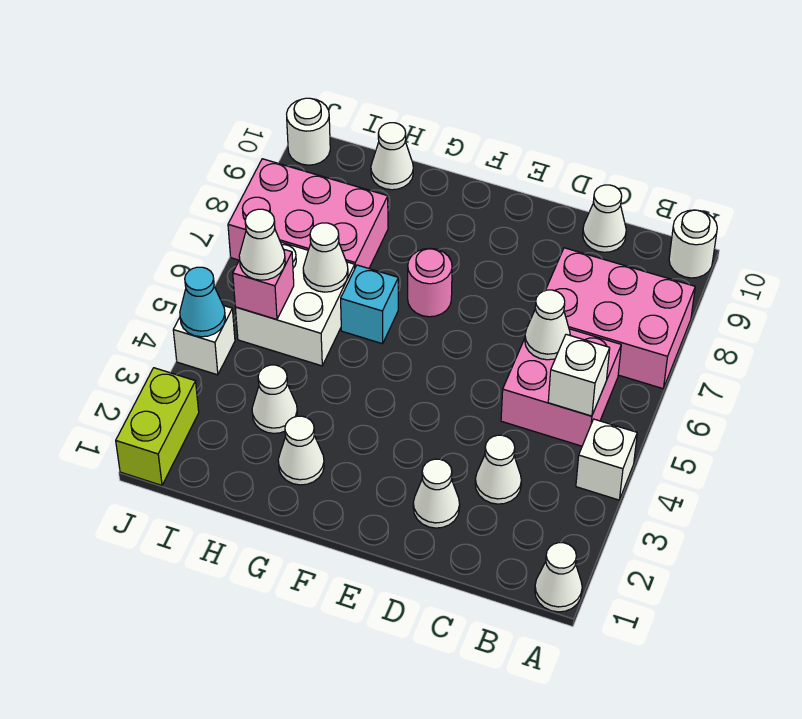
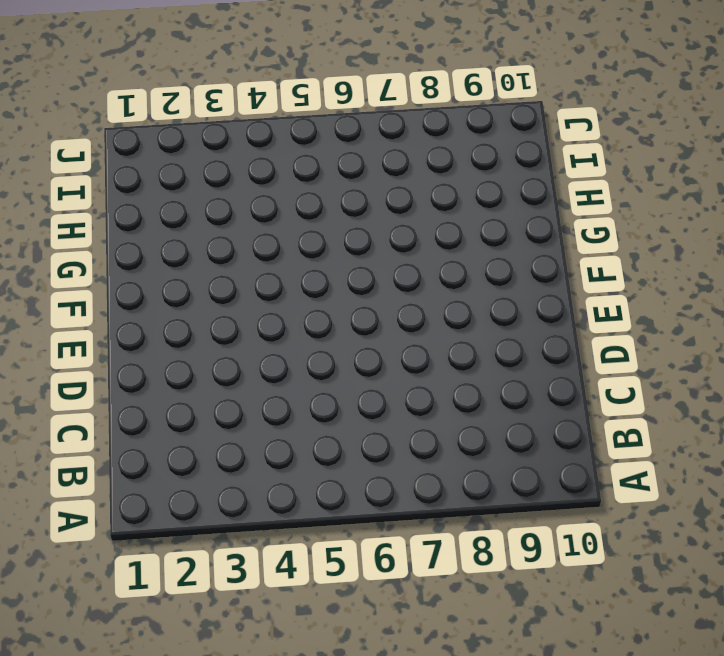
none -> white 1x1 cone [535,543,582,612]
none -> white 1x1 brick [576,419,637,500]
none -> pink 2x3 brick [545,248,695,389]

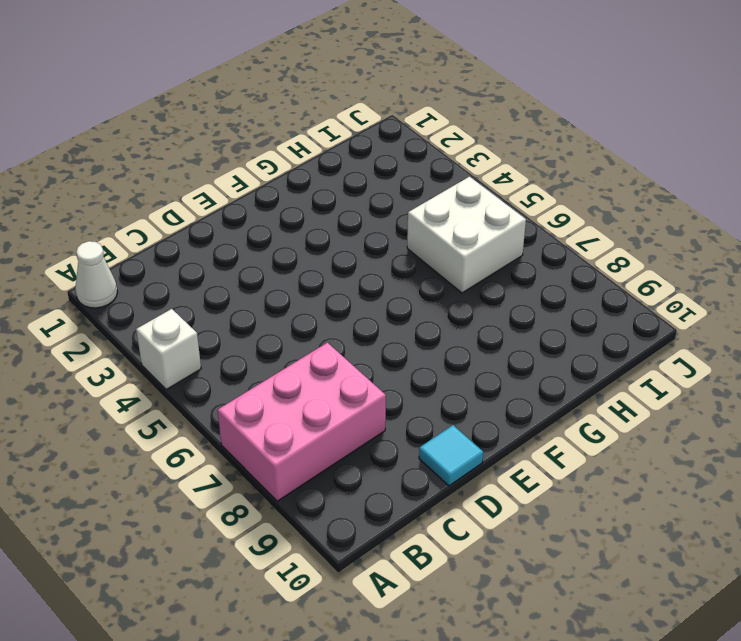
cyan 1x1 tile [419,425,483,486] -> none
none -> white 1x1 round brick [669,210,717,278]
none -> pink 2x2 brick [501,329,621,446]
none -> white 1x1 cone [475,435,521,504]

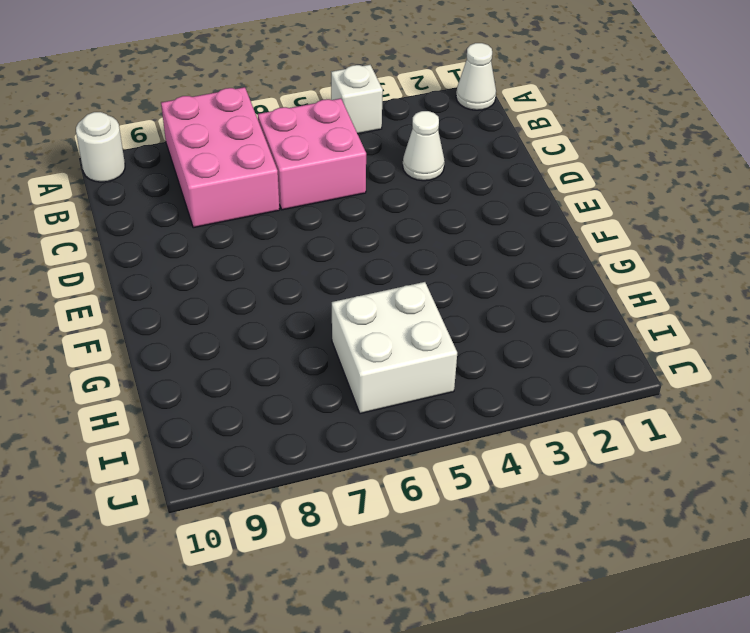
none -> white 1x1 cone [583,185,626,252]
none -> white 1x1 cone [413,459,460,528]
none -> pink 1x1 round brick [408,248,452,317]

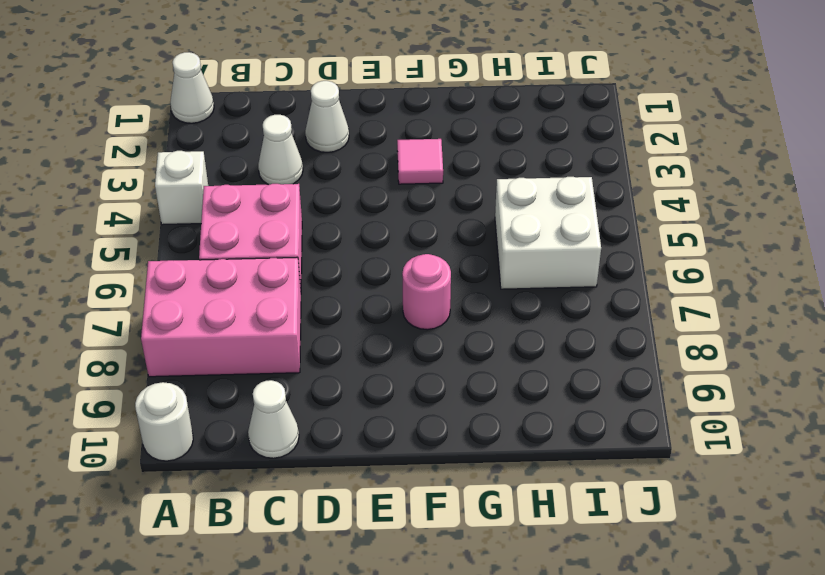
pink 1x1 tile [397,139,443,184] -> none
none -> white 1x1 cone [278,416,324,485]
none -> cyan 1x1 brick [341,265,398,344]
none -> white 1x1 cone [252,365,297,433]

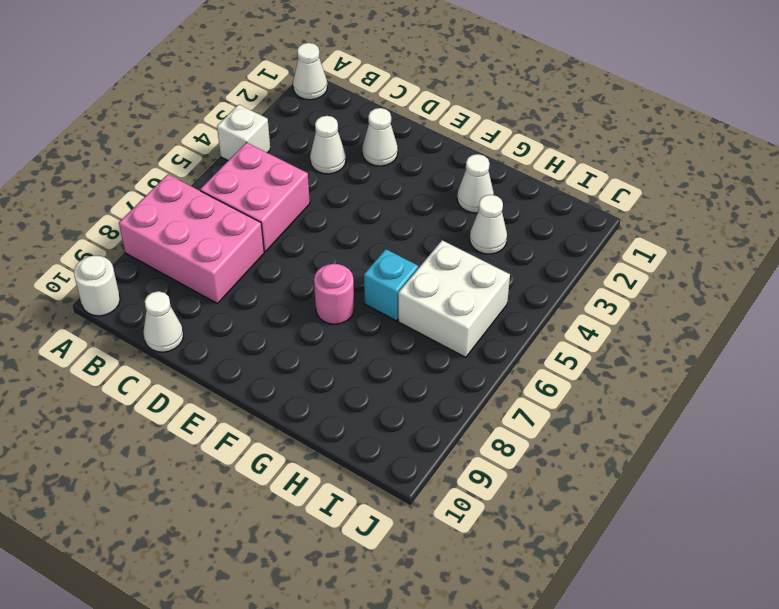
none -> pink 2x3 brick [228,159,388,268]
none -> white 1x1 cone [371,123,413,190]
none -> lime 1x2 brick [116,368,199,485]

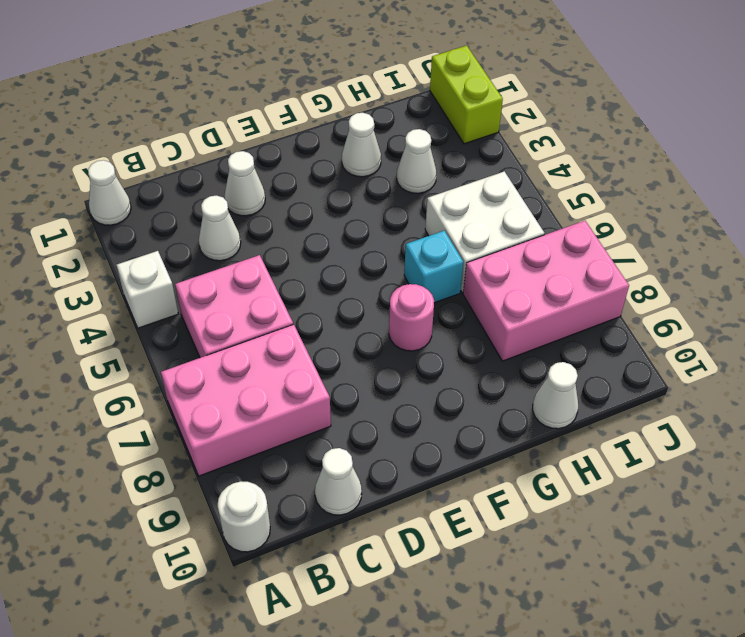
none -> white 1x1 brick [173,306,235,375]
none -> white 1x1 round brick [287,98,330,165]
none -> white 1x1 brick [548,334,610,416]

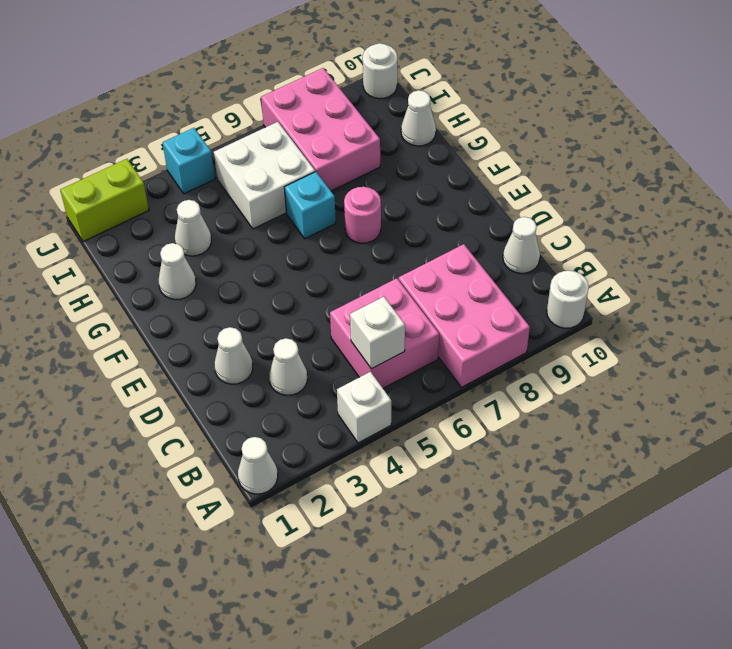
cyan 1x1 brick [163,128,215,194] -> white 1x1 brick [173,306,235,375]
none -> white 1x1 cone [525,290,570,360]
none -> white 1x1 cone [303,223,348,292]
none -> pink 1x1 brick [233,250,294,320]

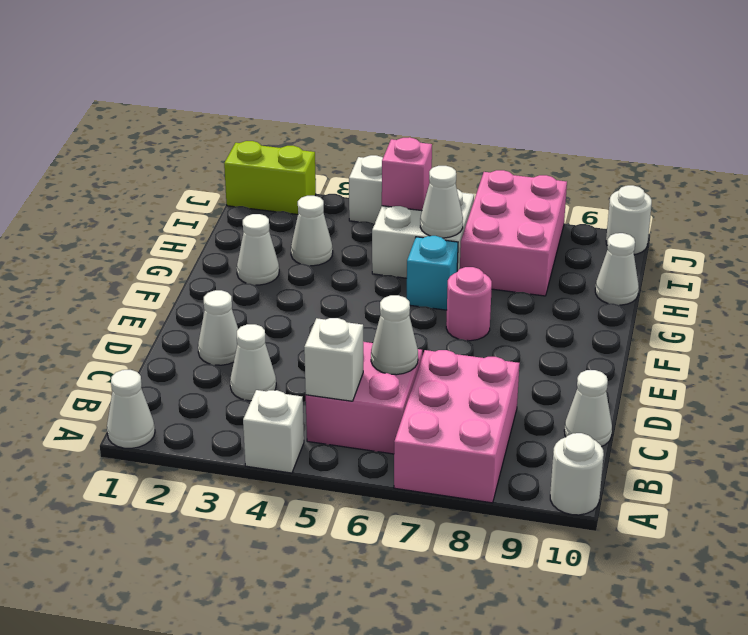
none -> cyan 1x1 cone [180,267,225,337]
none -> white 1x1 cone [239,209,285,280]

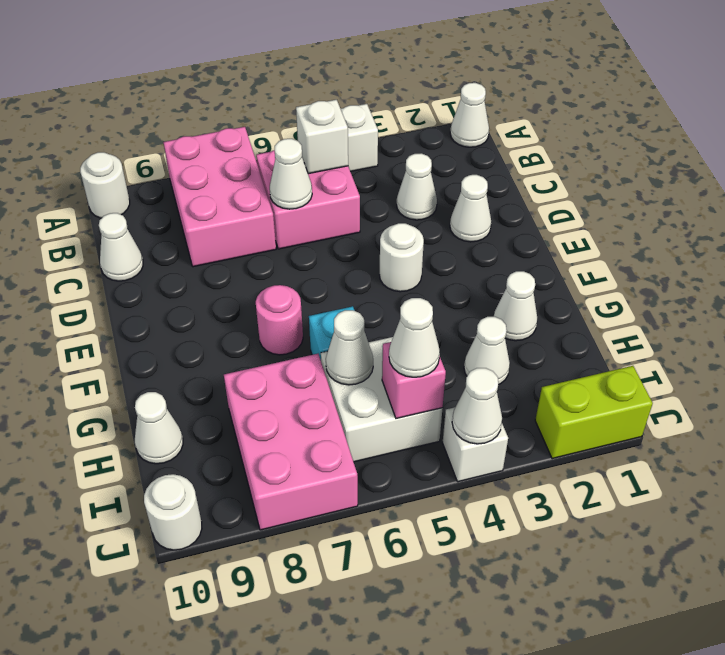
white 1x1 round brick [380,223,424,292] -> none
white 1x1 cone [452,368,502,444] -> cyan 1x1 cone [180,267,225,337]

